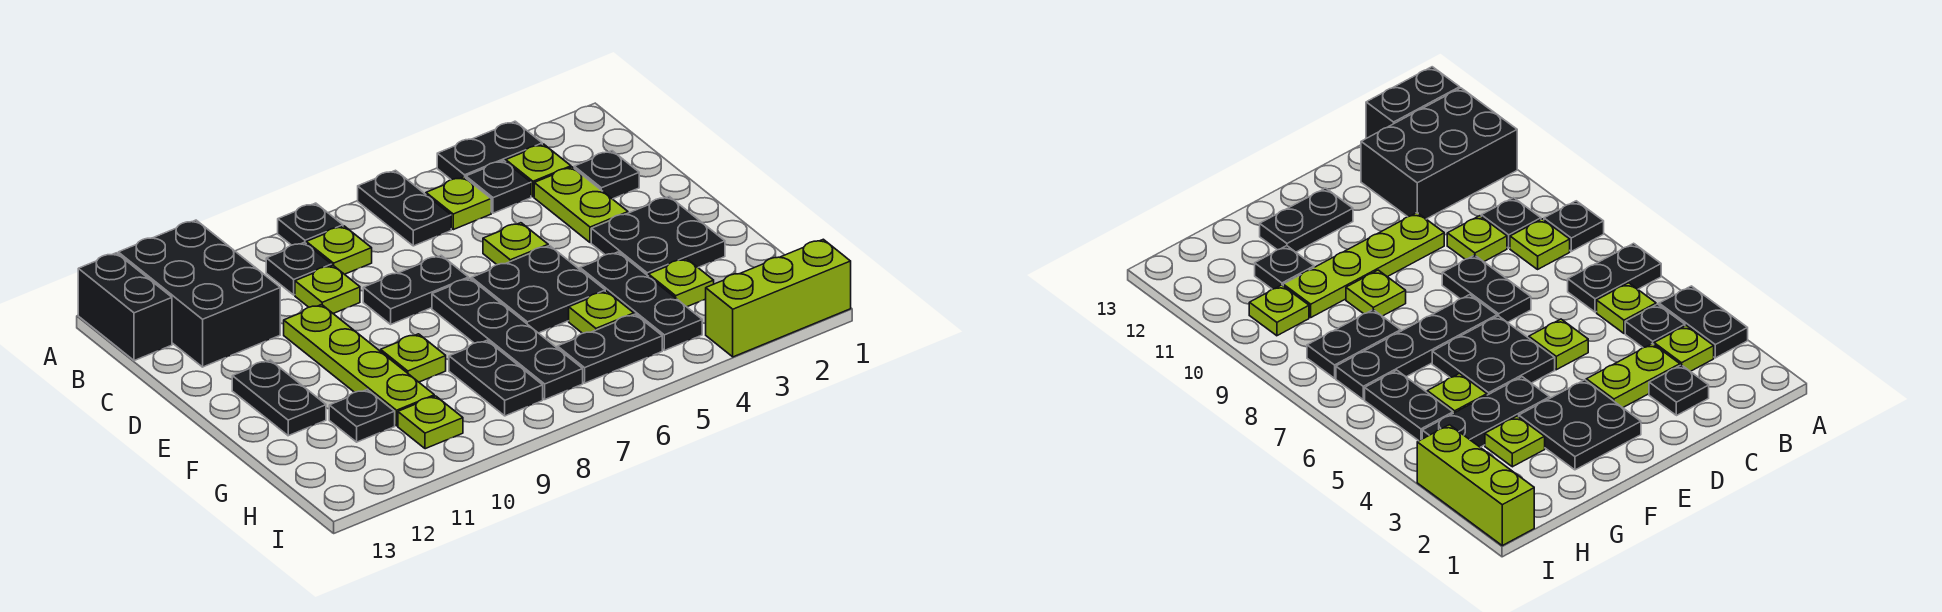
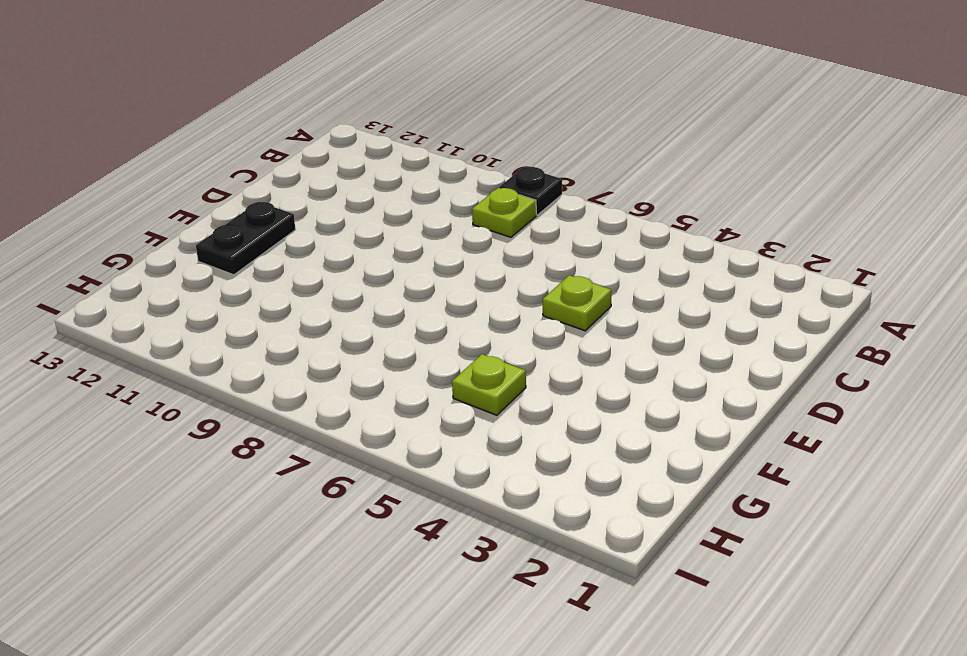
none -> black 1x2 plate [437,121,542,180]
none -> black 1x2 plate [358,170,451,246]
none -> black 2x3 brick [118,220,280,367]

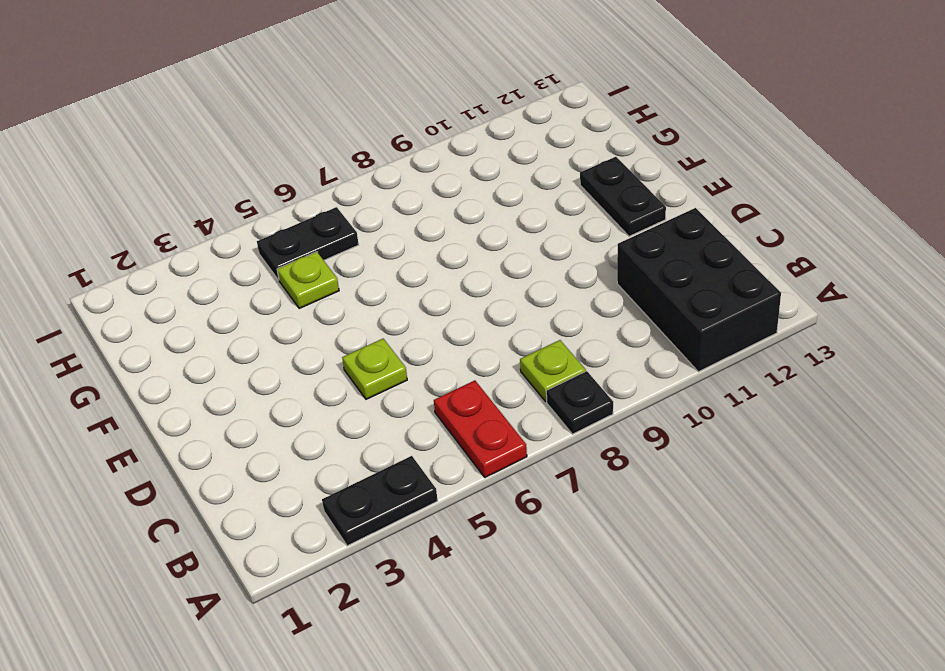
red 1x2 plate [434,380,527,477] -> black 1x2 plate [358,170,451,246]
none -> black 1x2 brick [78,253,172,361]
none -> lime 1x1 plate [506,144,571,197]
none -> black 1x1 plate [466,161,531,213]

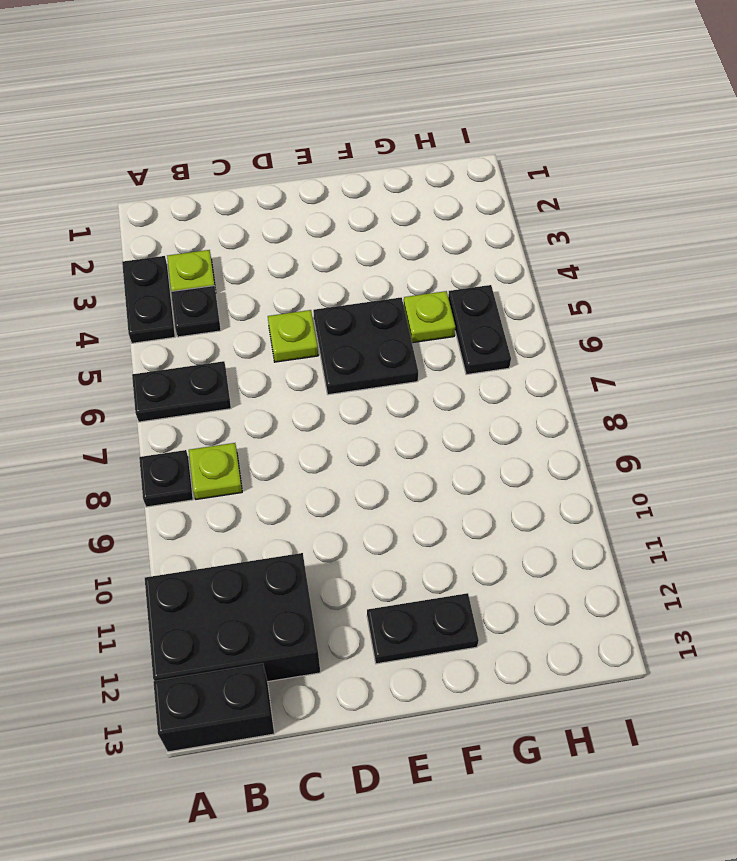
none -> lime 1x1 plate [426,177,491,230]
none -> black 1x1 plate [266,242,332,295]
none -> black 1x1 plate [574,151,639,199]

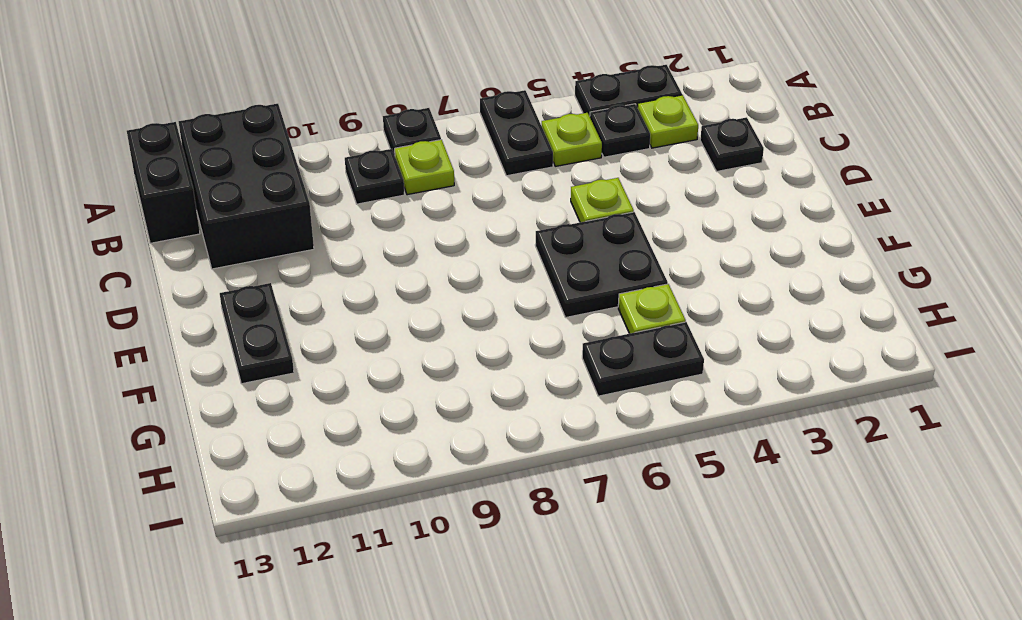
none -> lime 1x2 plate [534,167,628,243]
none -> lime 1x1 plate [295,265,360,313]
none -> black 1x2 plate [363,255,468,324]

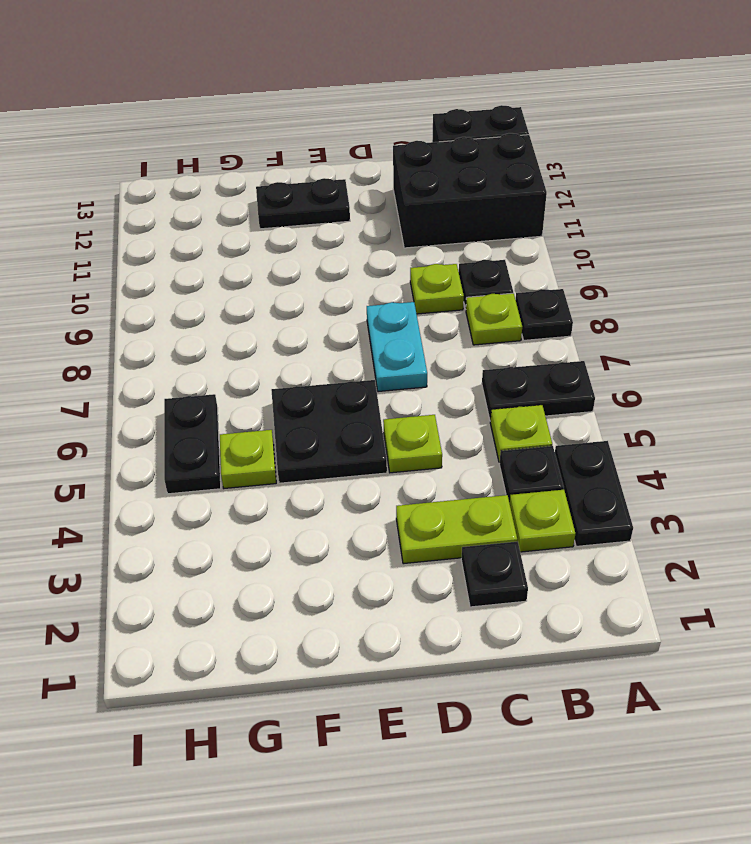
cyan 1x2 plate [367,302,427,392] -> black 1x2 plate [363,255,468,324]
none -> lime 1x4 plate [284,305,434,426]
none -> black 2x2 plate [591,196,725,276]
none -> black 1x4 plate [432,278,583,399]

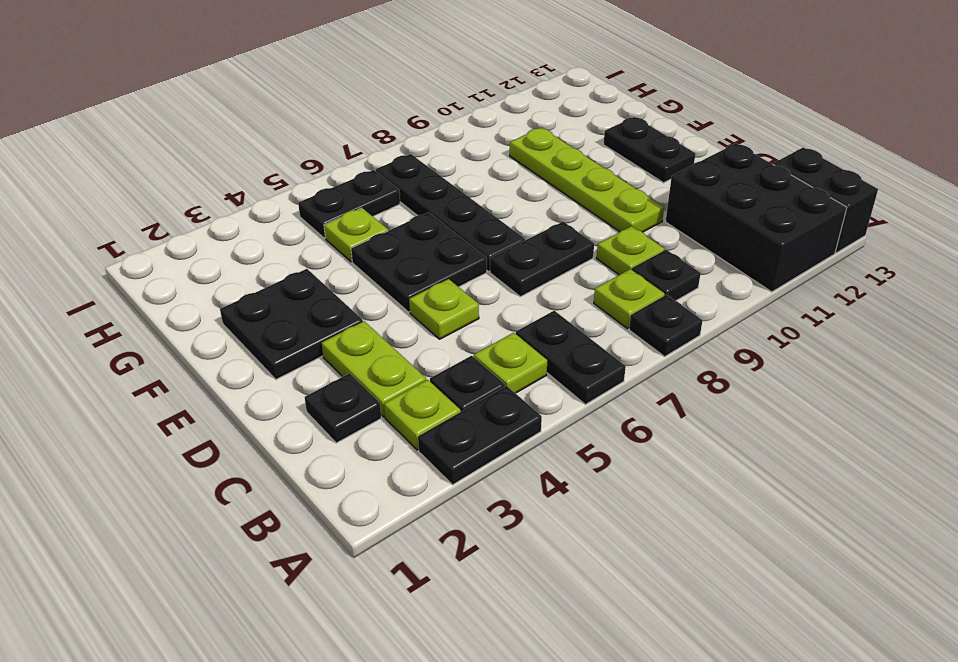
none -> black 1x3 plate [580,252,702,350]
none -> lime 1x1 plate [381,334,446,382]
none -> lime 1x1 plate [649,259,714,307]

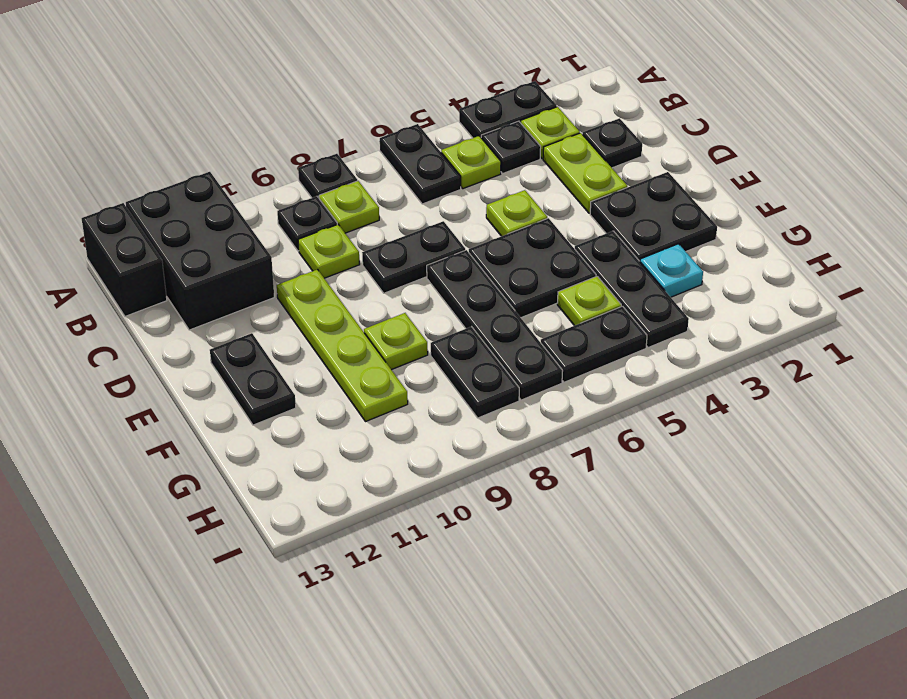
cyan 1x1 plate [640,244,703,297] -> lime 1x1 plate [649,259,714,307]
none -> black 1x1 plate [329,389,395,442]
none -> lime 1x1 plate [398,396,463,449]
none -> lime 1x3 brick [706,239,851,357]

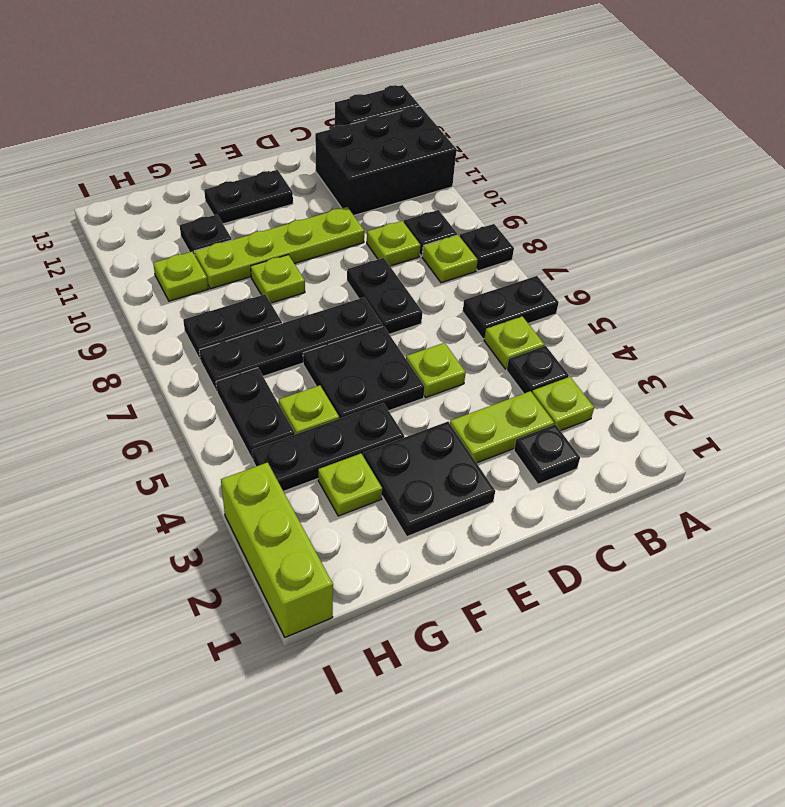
none -> black 1x2 plate [437,121,542,180]

